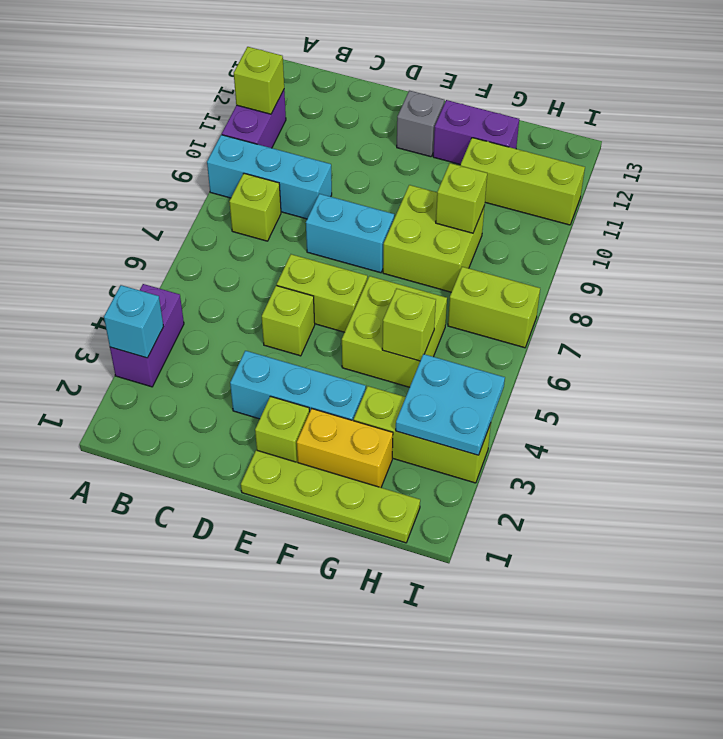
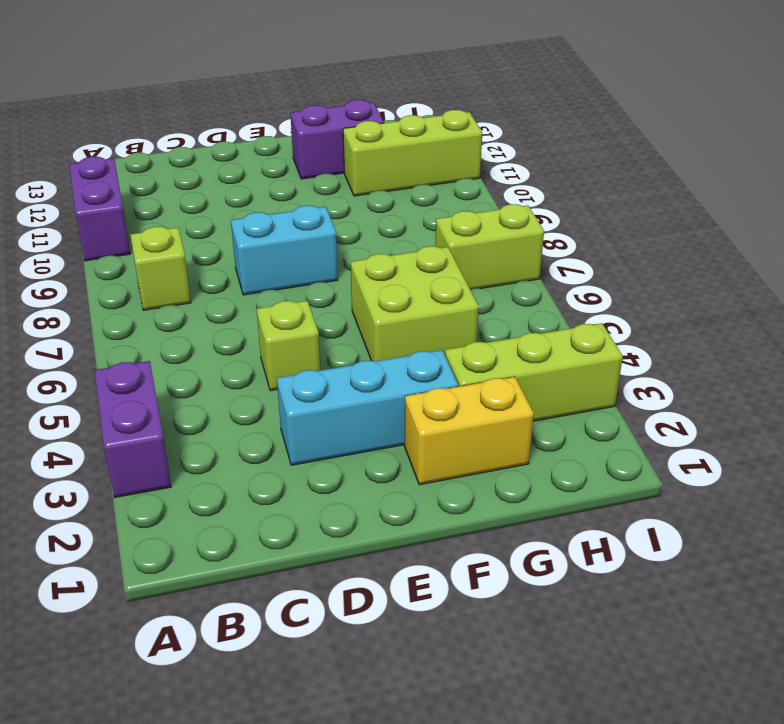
none -> cyan 1x3 brick [207,135,332,219]
none -> lime 1x2 brick [277,254,367,332]
none -> lime 1x4 plate [241,450,420,543]

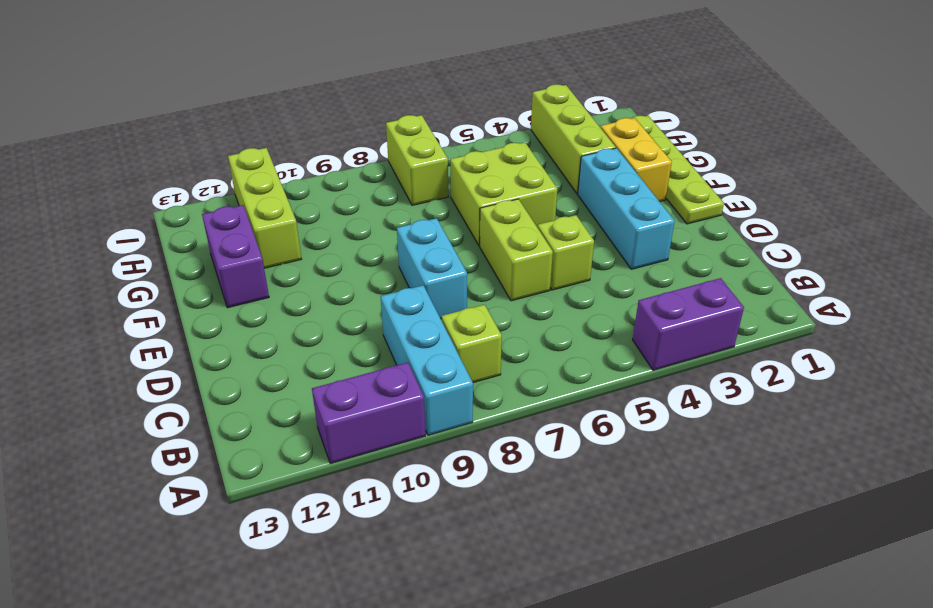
none -> lime 1x1 brick [255,396,310,462]
none -> grey 1x1 brick [397,91,444,157]
none -> lime 2x2 brick [383,185,485,292]

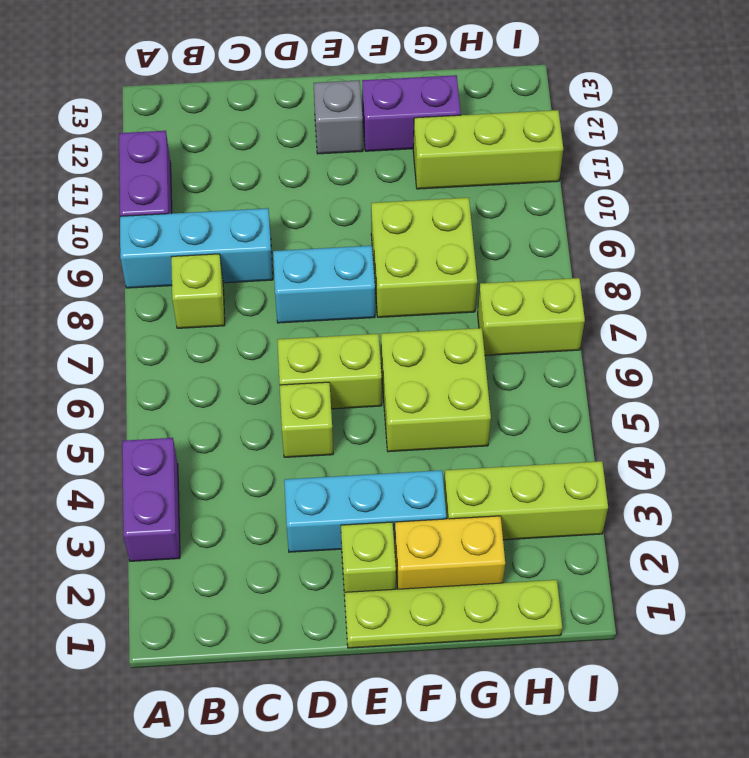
none -> cyan 1x1 brick [104,285,164,358]
none -> lime 1x1 brick [234,47,284,114]
none -> lime 1x1 brick [382,288,436,361]

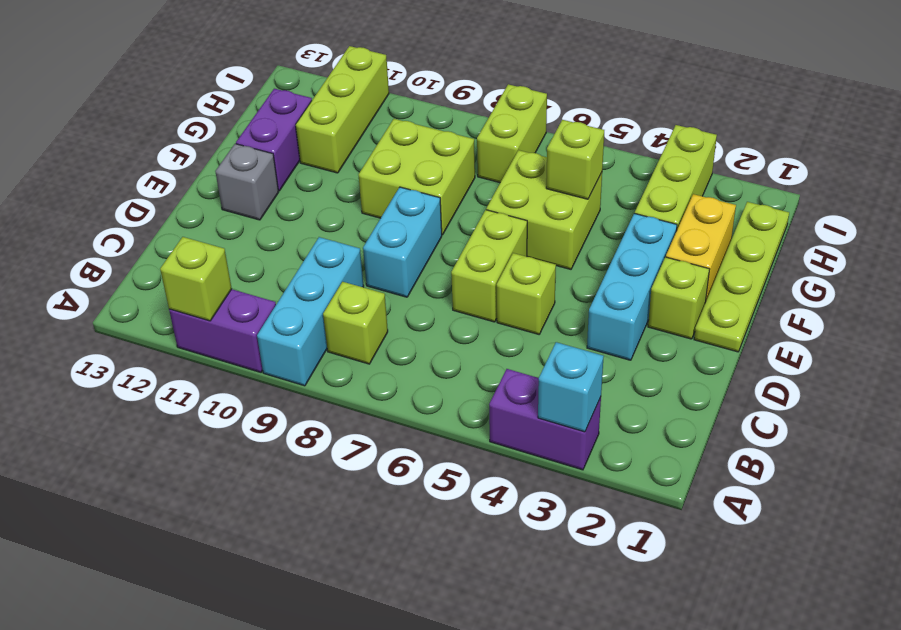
none -> lime 1x1 brick [436,163,487,233]
none -> cyan 2x2 plate [396,354,505,455]

